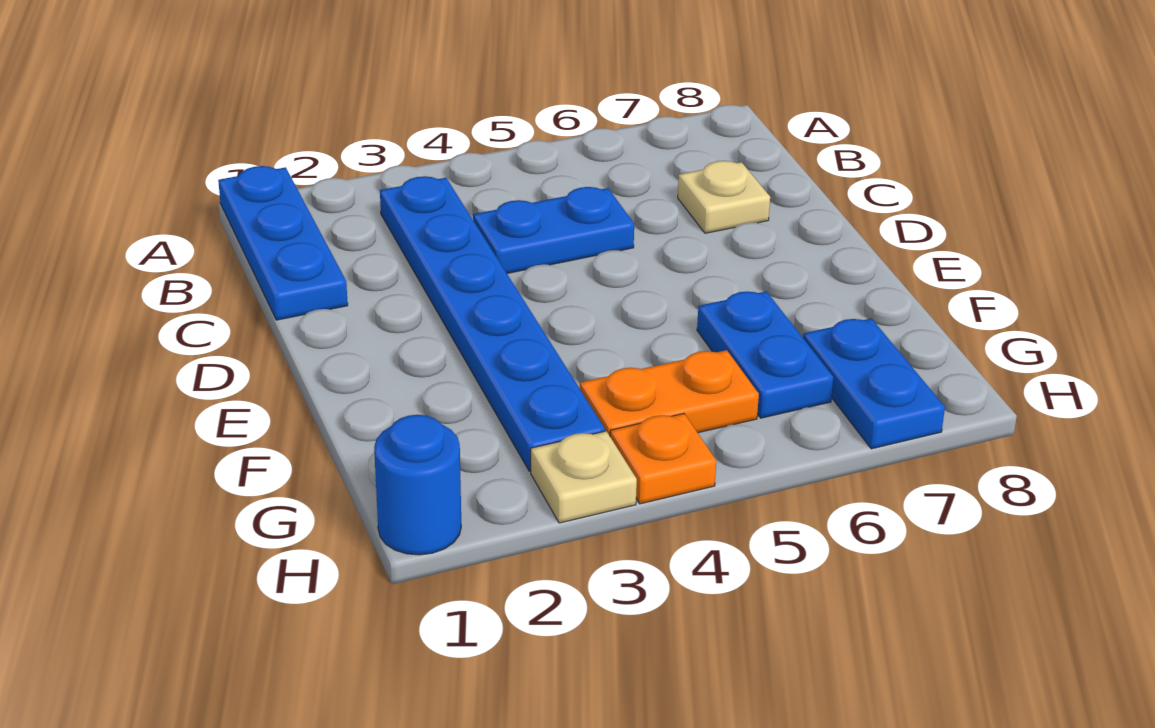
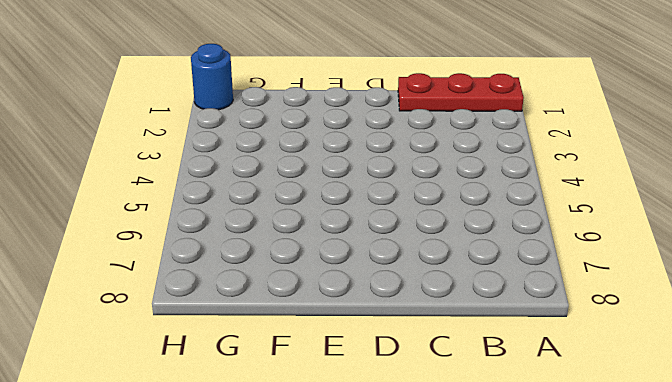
red 1x3 plate [398,73,524,111] -> blue 1x3 plate [218,166,348,320]
none -> blue 1x6 plate [380,176,605,471]
none -> blue 1x2 plate [473,187,634,273]

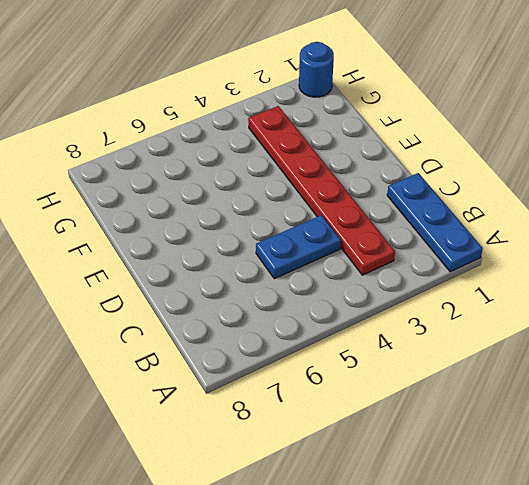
red 1x6 plate [248,106,395,275] -> blue 1x6 plate [380,176,605,471]
none -> tan 1x1 plate [678,161,770,233]
none -> blue 1x2 plate [697,291,833,418]

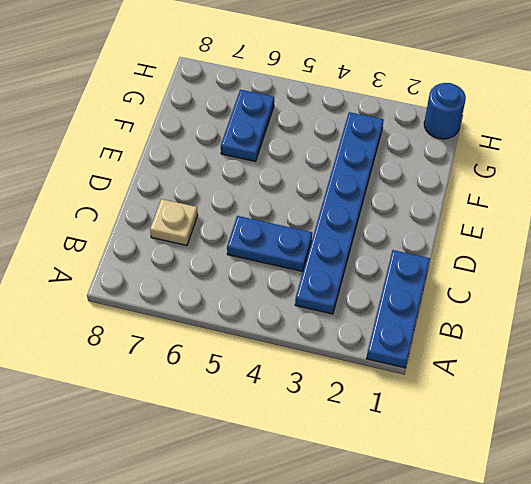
none -> orange 1x2 plate [580,350,759,436]
none -> blue 1x2 plate [803,318,945,449]

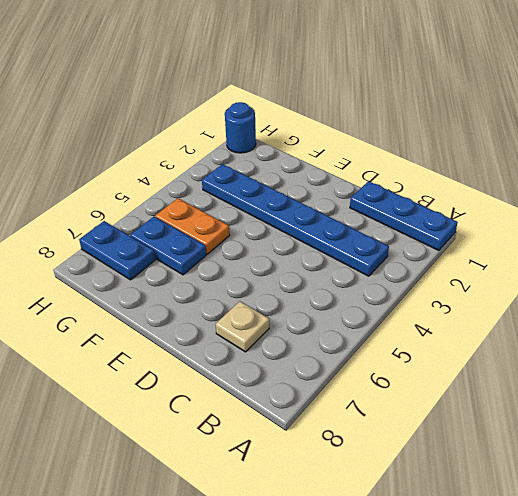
orange 1x2 plate [155,198,230,254] -> orange 1x2 plate turned to [580,350,759,436]
none -> blue 1x2 plate [473,187,634,273]
none -> tan 1x1 plate [531,431,637,523]

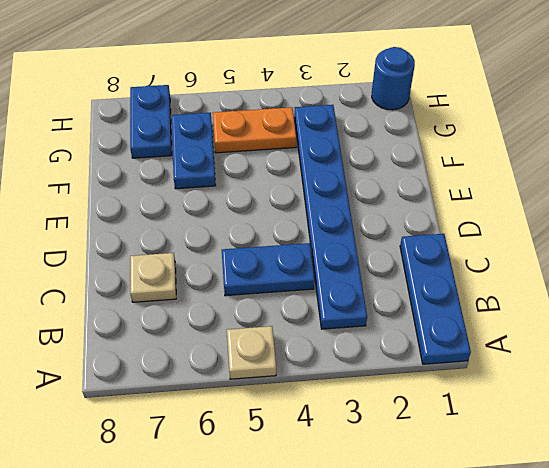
tan 1x1 plate [227,326,276,379] -> tan 1x1 plate moved to [531,431,637,523]
none -> orange 1x1 plate [610,414,716,504]

